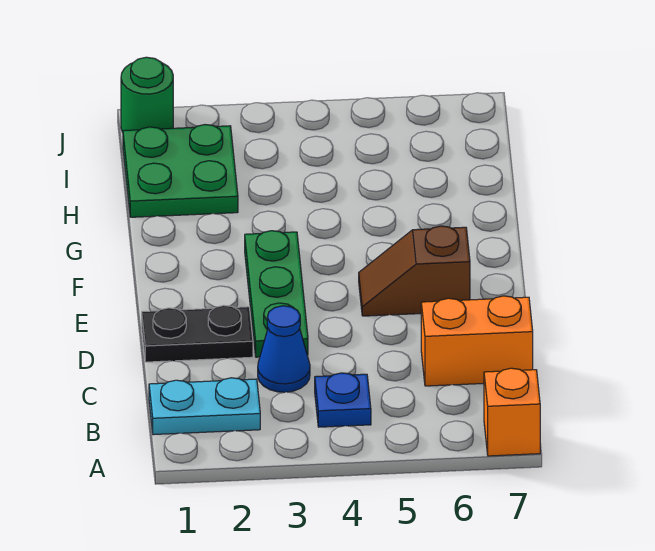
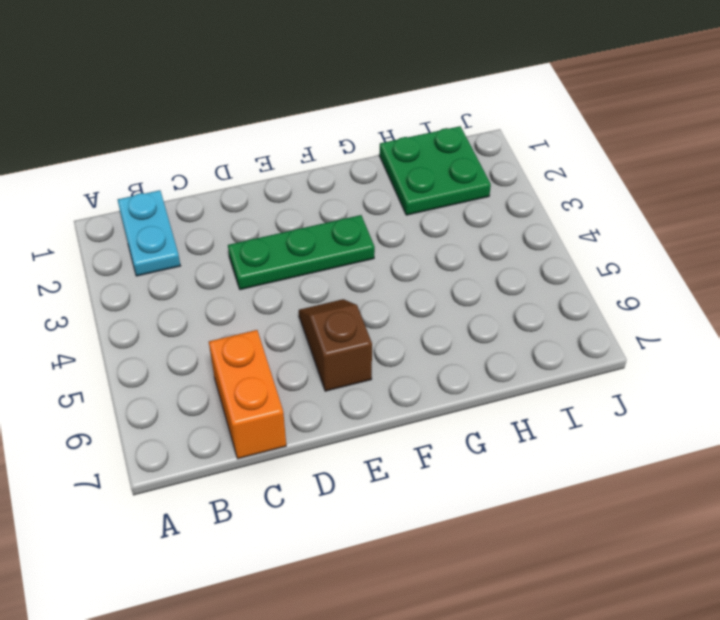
none -> orange 1x1 brick [484,368,540,456]
none -> blue 1x1 plate [315,373,371,427]

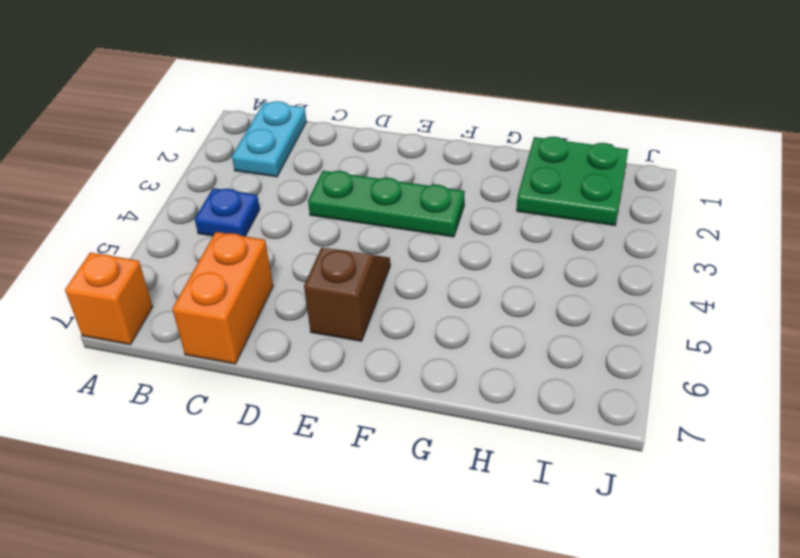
none -> blue 1x1 cone [258,306,310,392]
none -> black 1x2 plate [142,305,253,362]

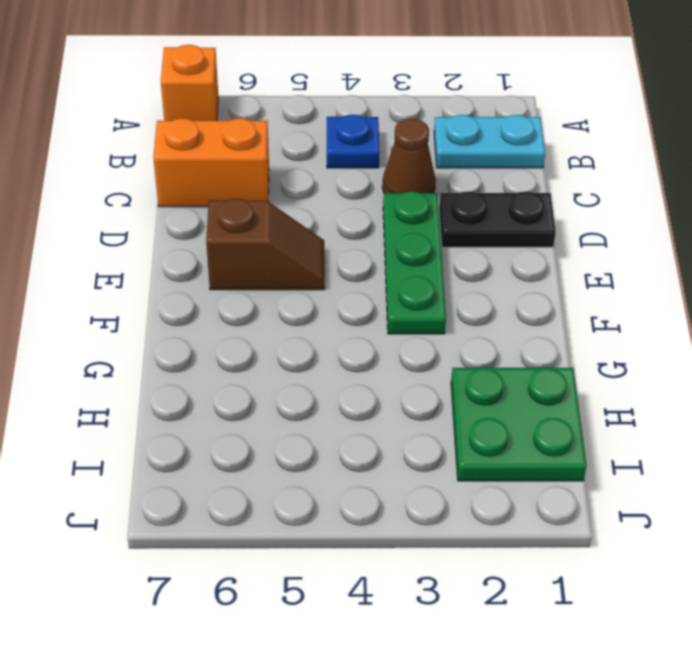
brown 1x1 cone [382,119,436,193] -> blue 1x1 cone [258,306,310,392]
none -> green 1x1 round brick [121,57,173,132]

